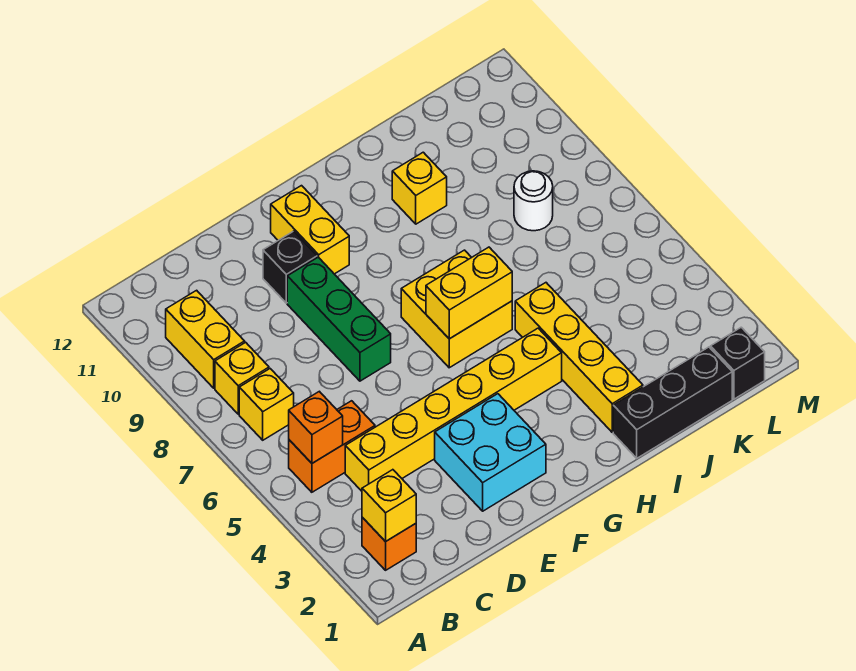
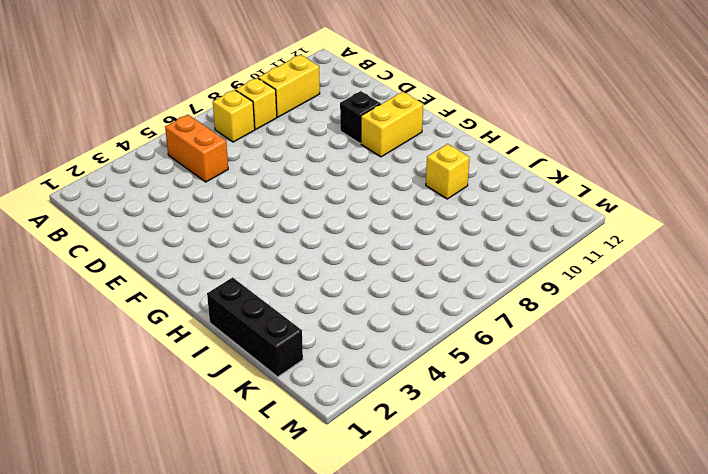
none -> orange 1x1 brick [362,518,416,570]
none -> yellow 1x6 brick [345,328,562,491]
none -> cyan 2x2 brick [435,394,546,511]

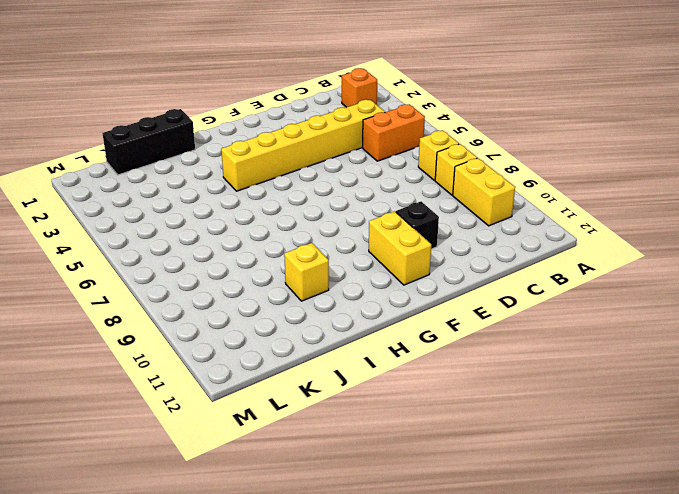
none -> cyan 2x2 brick [435,394,546,511]
none -> green 1x3 brick [287,257,391,381]
none -> yellow 2x2 brick [401,250,512,368]

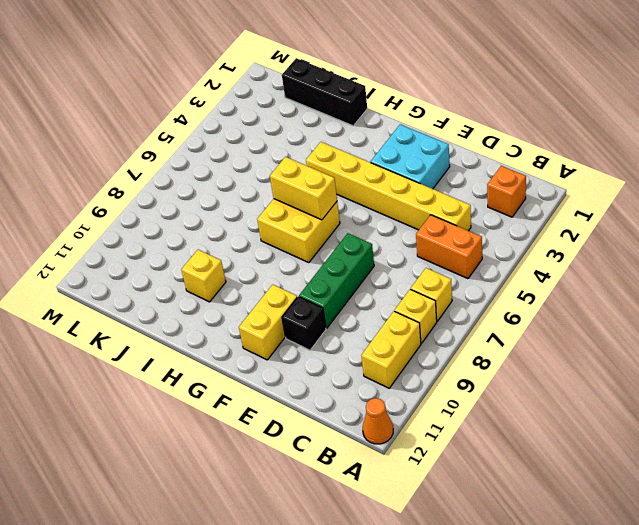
orange 1x1 cone [363,398,393,444] -> none
none -> yellow 1x4 brick [515,283,643,432]
none -> white 1x1 round brick [514,171,553,231]
none -> black 1x1 brick [711,327,765,399]

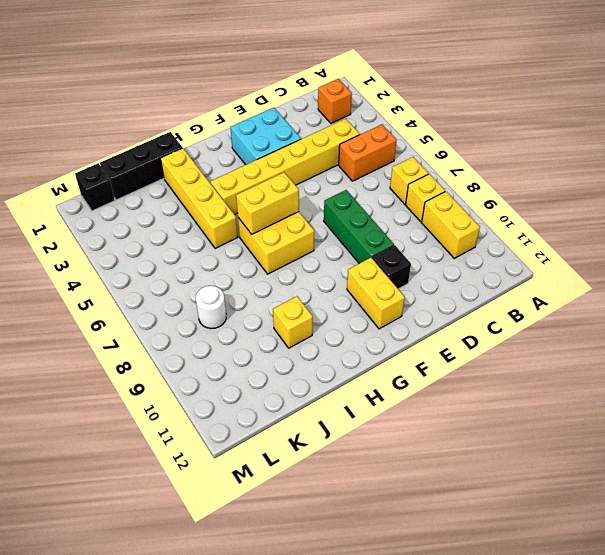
none -> yellow 1x1 brick [362,470,416,542]
none -> orange 1x1 brick [289,391,343,463]

